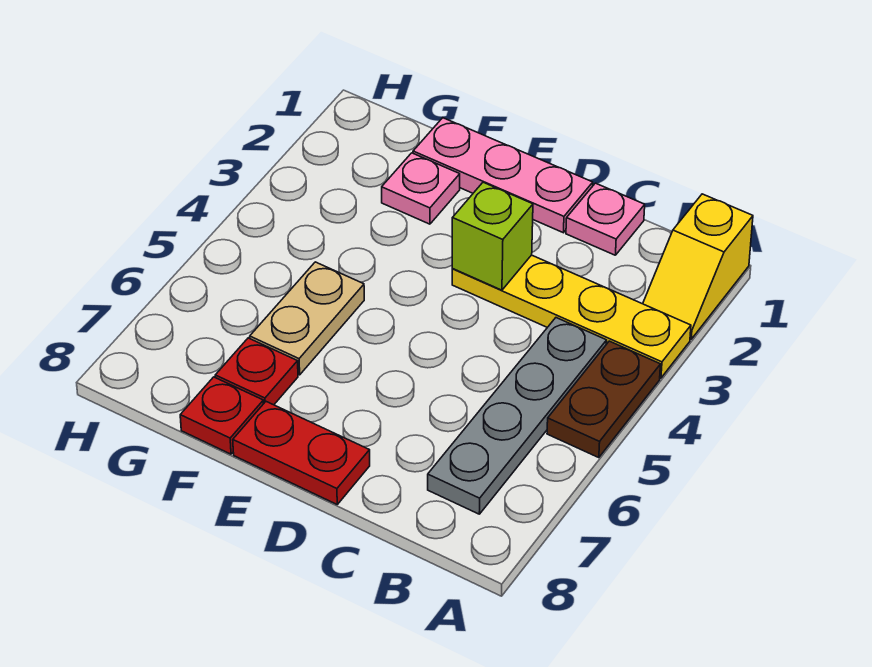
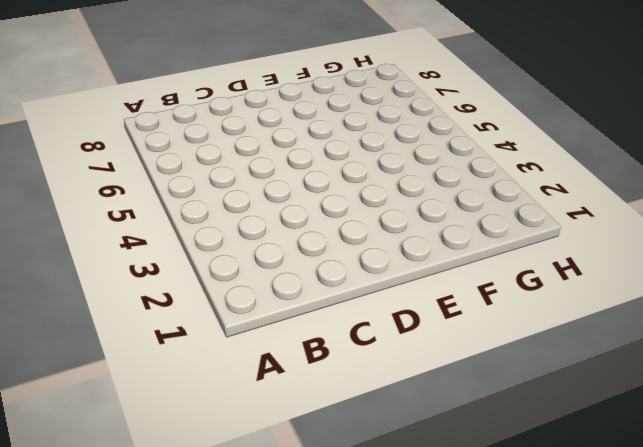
none -> yellow 1x2 slope [643,194,753,339]
none -> yellow 1x4 plate [452,255,691,378]
none -> brown 1x2 plate [547,341,661,458]

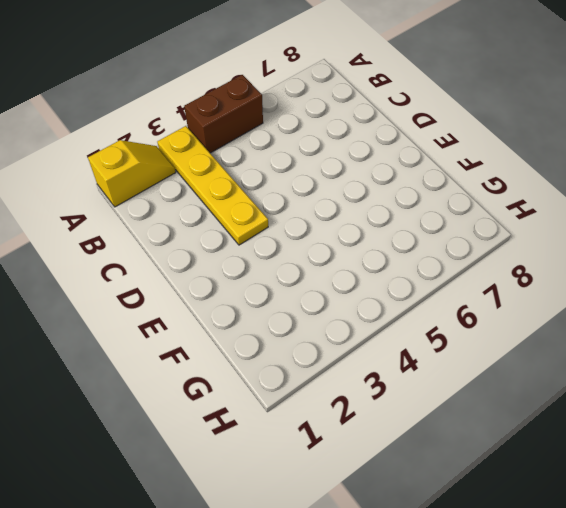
brown 1x2 brick [184,75,263,153] -> brown 1x2 plate [547,341,661,458]
none -> grey 1x4 plate [428,318,607,514]
none -> pink 1x1 plate [566,183,645,255]
none -> pink 1x3 plate [413,118,593,233]

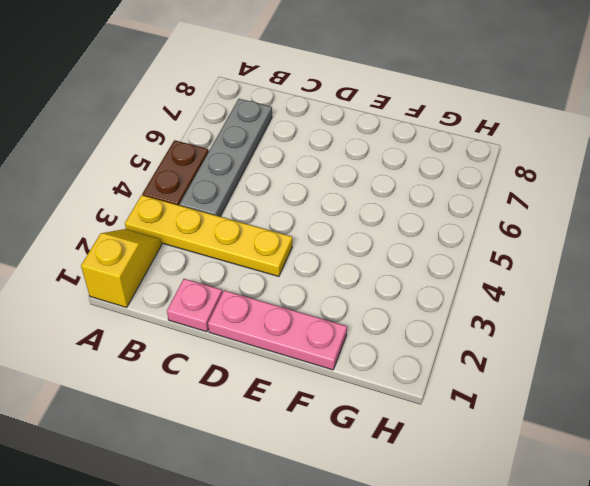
none -> red 1x2 plate [233,402,370,504]
none -> pink 1x1 plate [382,153,460,224]
none -> tan 1x2 plate [250,262,364,375]

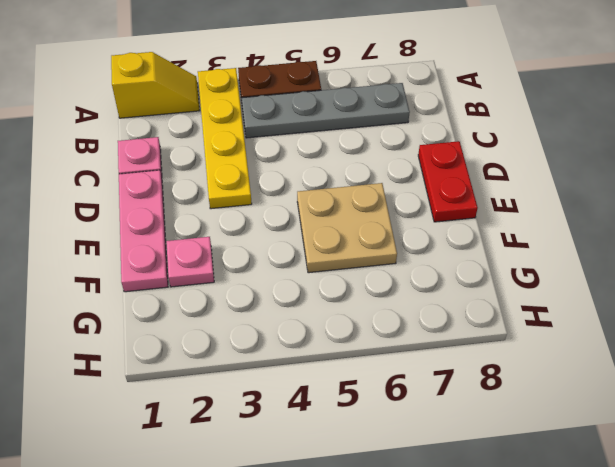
tan 2x2 plate [297,183,397,273] -> tan 1x2 plate [250,262,364,375]
none -> red 1x1 plate [215,338,298,405]
none -> red 1x1 plate [180,377,264,454]
none -> lime 1x1 brick [452,182,533,290]

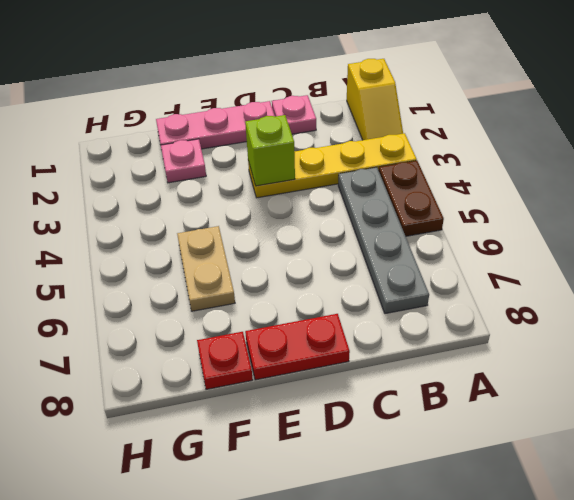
none -> red 1x1 plate [215,338,298,405]

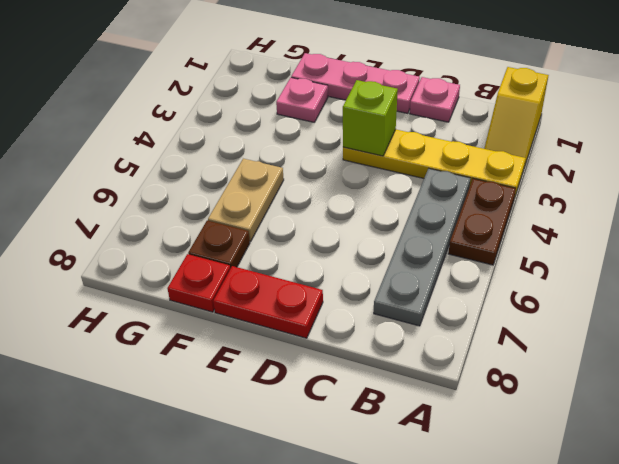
brown 1x1 plate [188,220,250,269] -> red 1x1 plate [215,338,298,405]

